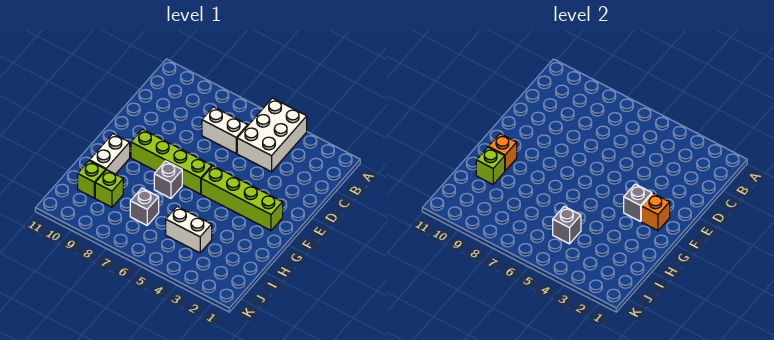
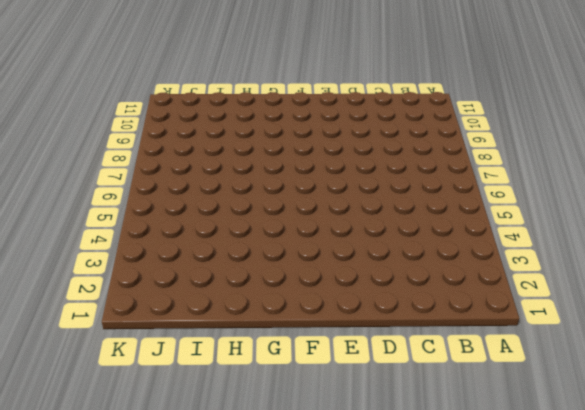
none -> white 2x3 brick [237,98,307,172]
none -> white 1x2 brick [202,107,248,153]
none -> lime 1x4 brick [201,166,283,231]

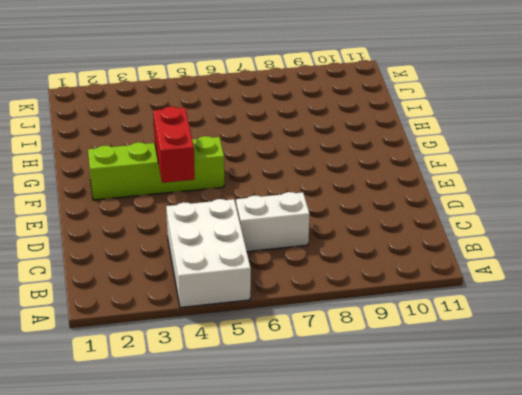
red 1x2 brick [153,106,195,183] -> none
none -> lime 1x4 brick [131,129,212,194]
none -> grey 1x1 brick [154,161,182,198]
none -> white 1x2 brick [89,134,130,174]

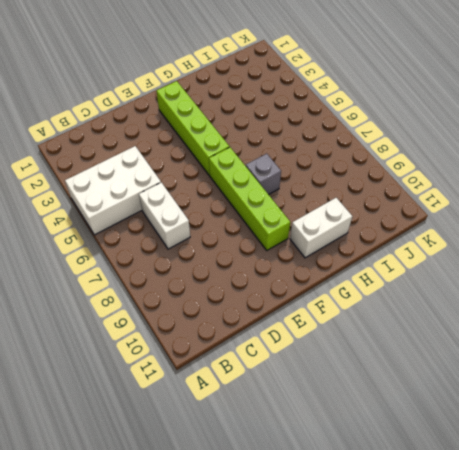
none -> white 1x2 brick [166,206,212,253]
none -> grey 1x1 brick [130,188,159,225]
none -> lime 1x1 brick [95,170,123,207]

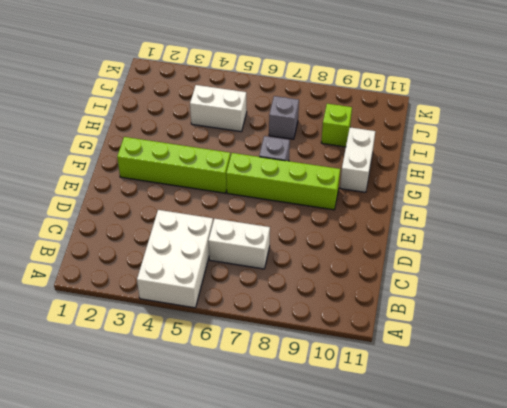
none -> lime 1x1 brick [78,161,106,198]
none -> orange 1x1 brick [641,193,670,231]
none -> grey 1x1 brick [624,184,652,222]

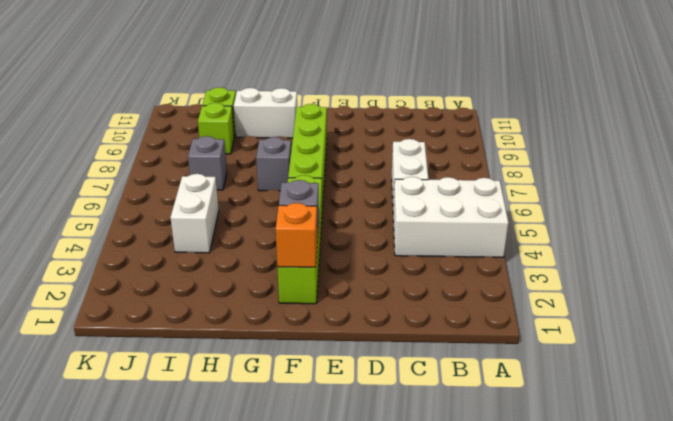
none -> orange 1x1 brick [489,134,517,171]
none -> lime 1x1 brick [476,147,505,184]
none -> grey 1x1 brick [553,206,581,244]

